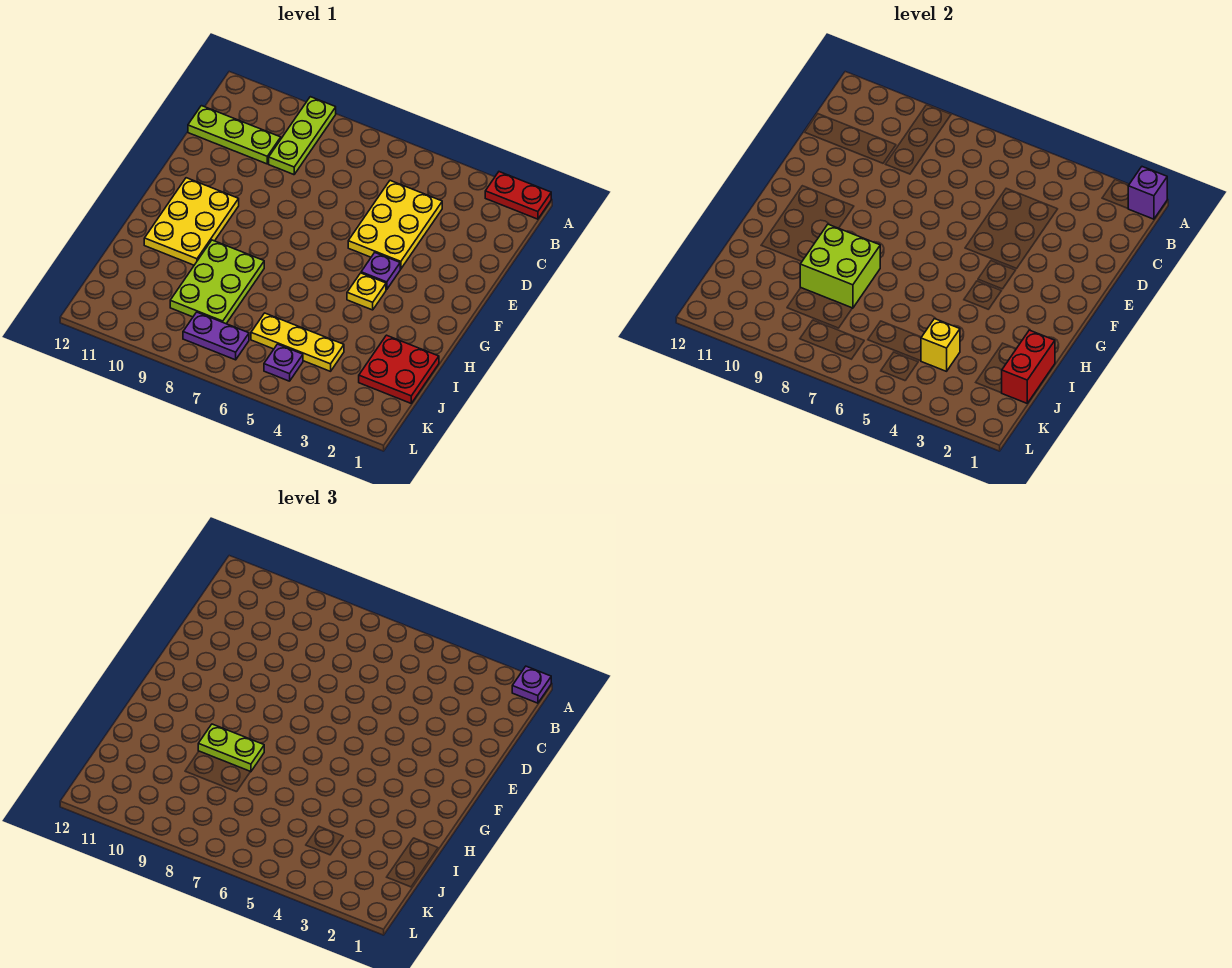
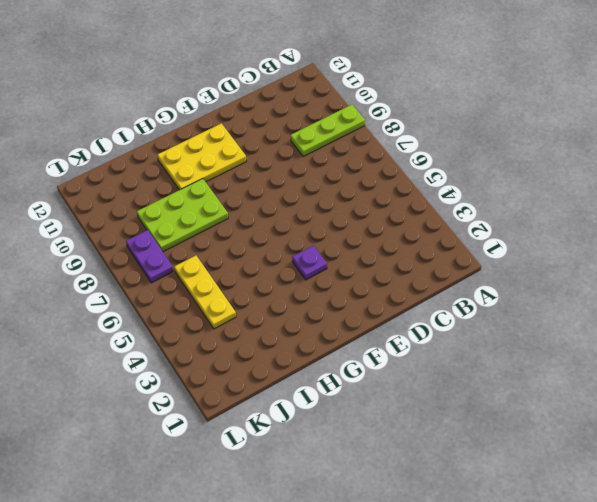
none -> red 1x2 plate [485,172,551,219]
none -> yellow 2x3 plate [348,181,442,269]
none -> lime 1x3 plate [188,106,281,164]

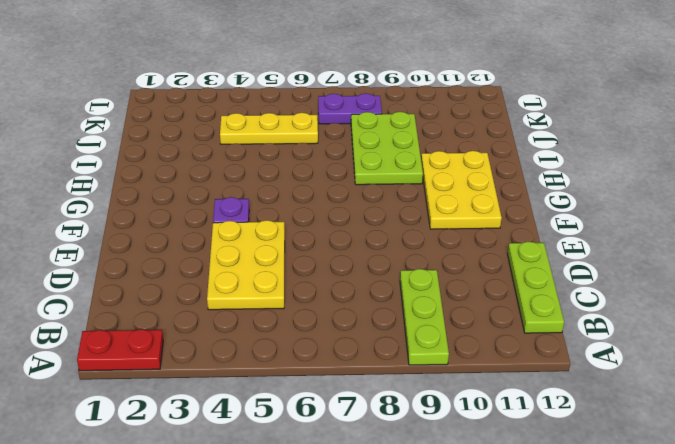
lime 1x3 plate [507,242,564,333] -> lime 1x3 plate turned to [188,106,281,164]
none -> yellow 1x1 plate [347,273,386,310]
none -> red 2x2 plate [359,335,439,403]
none -> purple 1x1 plate [264,344,303,381]

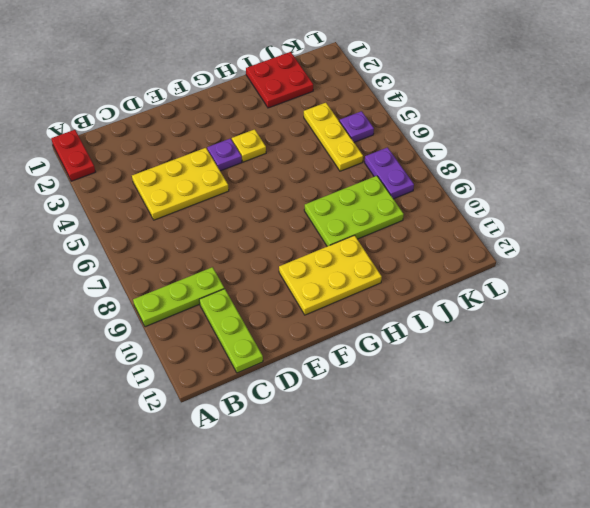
none -> purple 1x1 brick [1128,167,1167,219]
none -> lime 2x2 brick [800,224,880,308]
none -> red 1x2 brick [1002,330,1055,403]

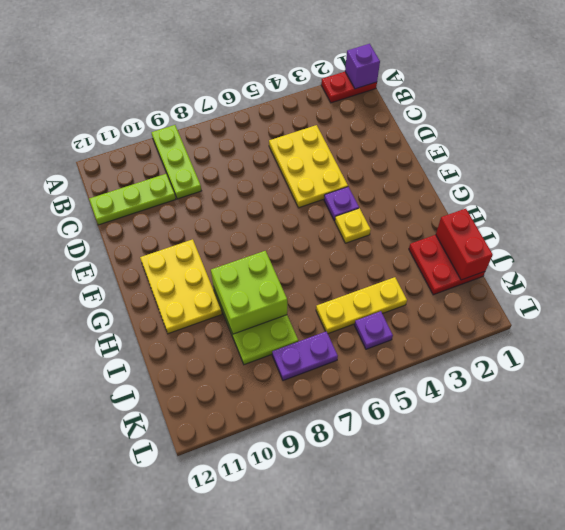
none -> yellow 1x1 brick [921,319,960,371]
none -> purple 1x1 plate [512,666,551,703]
none -> lime 1x2 plate [198,724,264,772]

